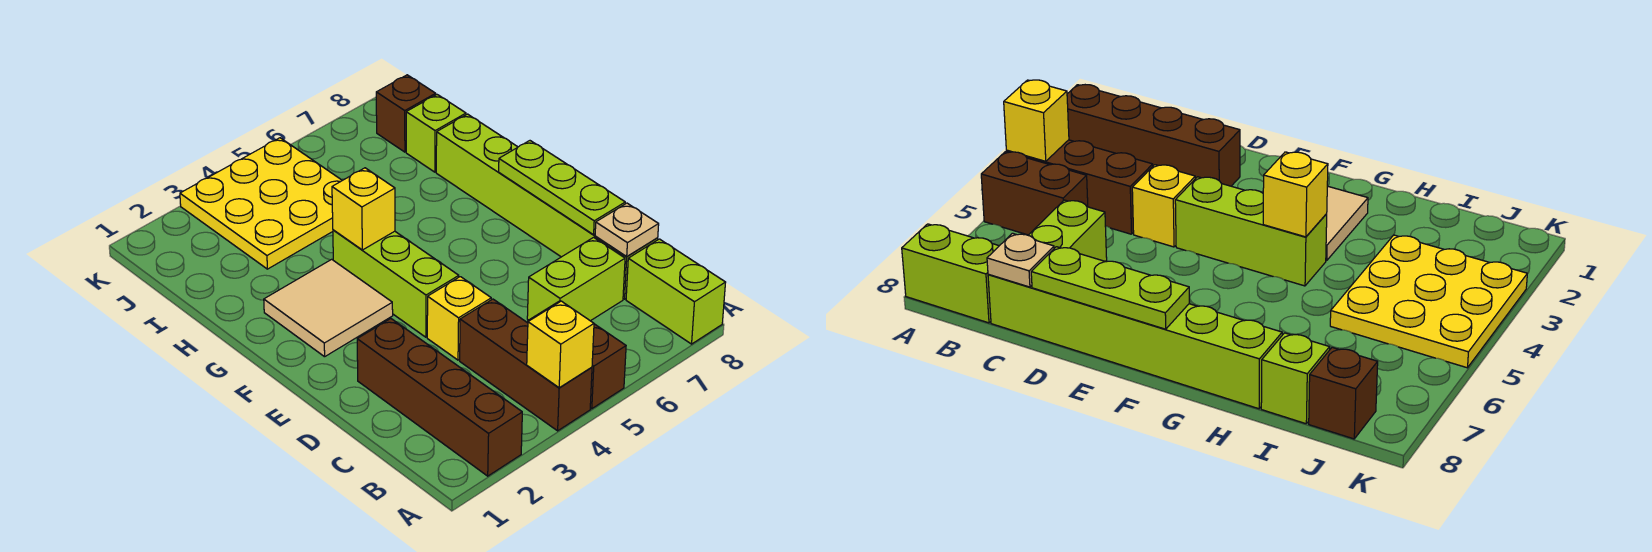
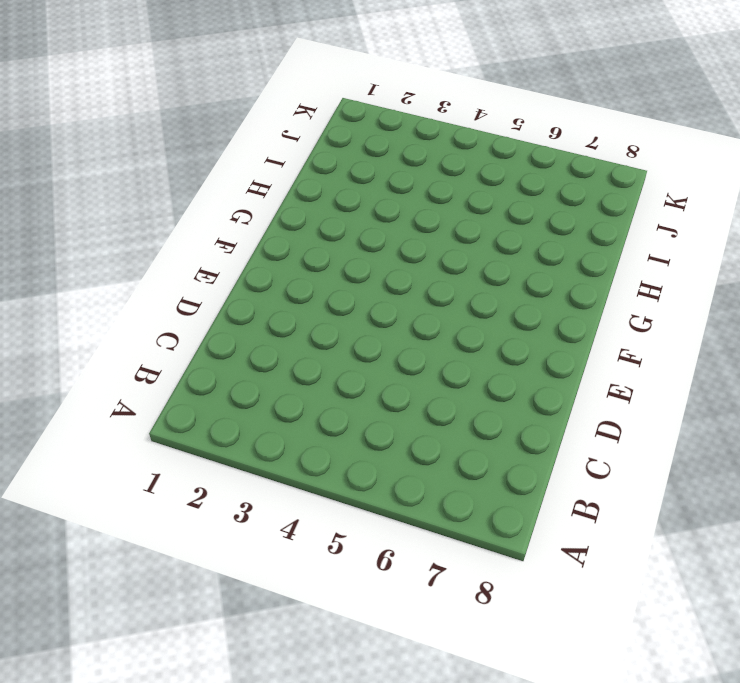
none -> brown 1x4 brick [357,319,522,476]
none -> brown 1x3 brick [460,299,592,431]
none -> brown 1x2 brick [528,301,626,409]

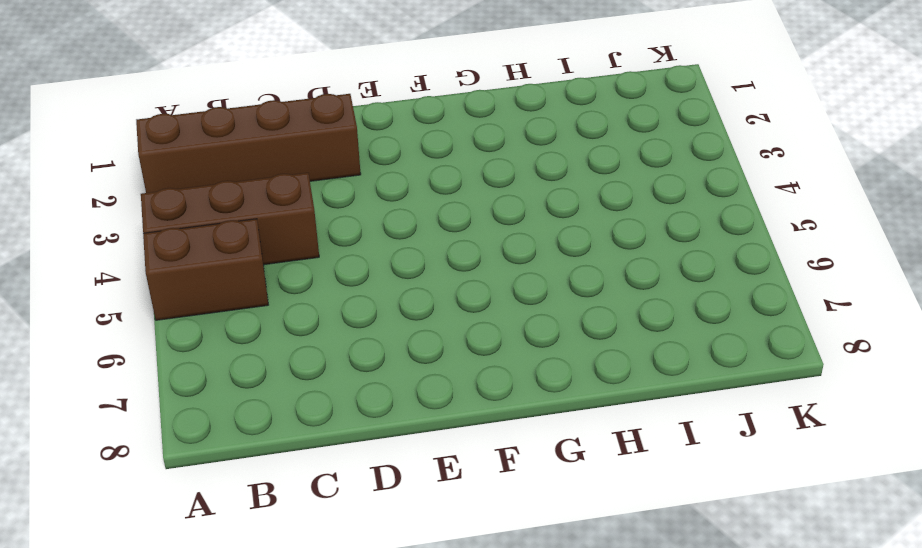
none -> lime 1x2 brick [626,239,726,344]
none -> lime 1x2 brick [527,237,625,321]
none -> lime 1x6 brick [436,114,658,299]

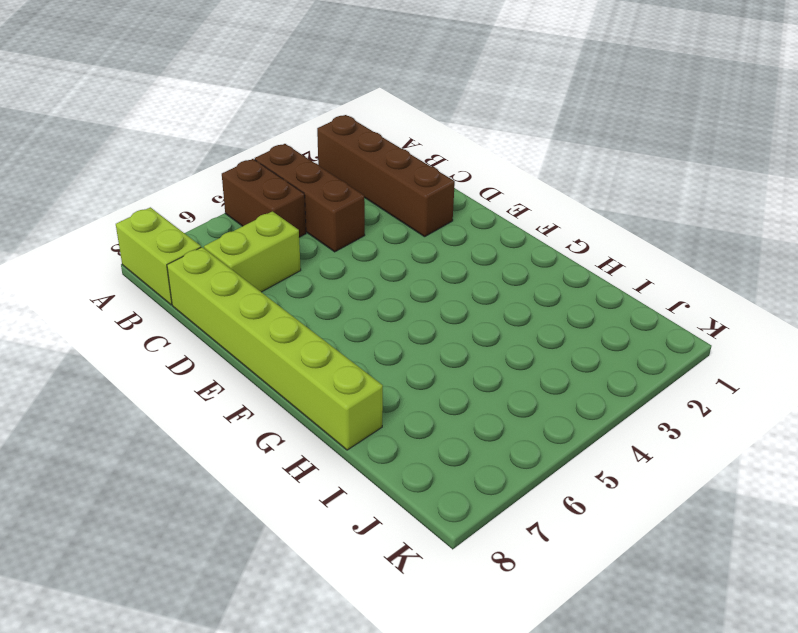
none -> yellow 1x1 brick [427,277,491,360]
none -> lime 1x3 brick [333,230,459,337]
none -> tan 2x2 tile [264,259,393,357]

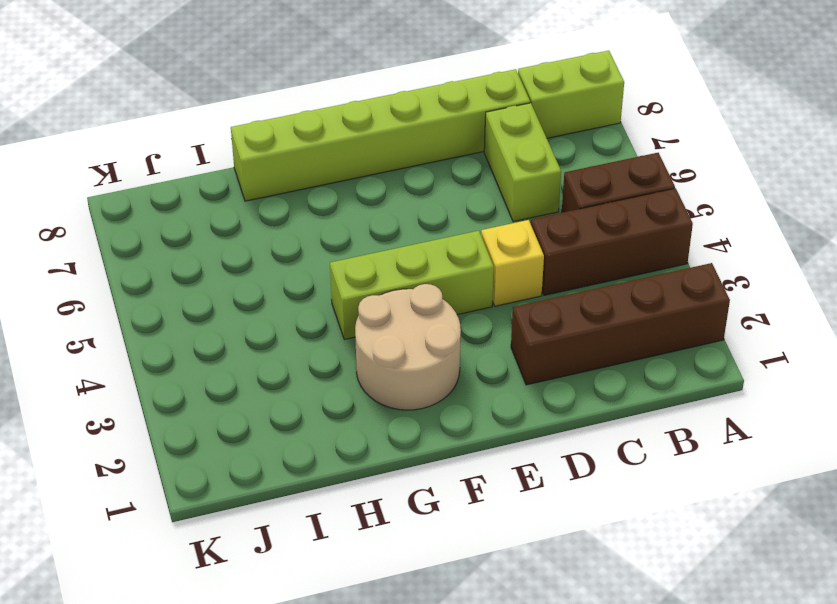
tan 2x2 round brick [355,284,461,410] -> tan 2x2 tile [264,259,393,357]
none -> yellow 3x3 plate [180,138,342,269]
none -> lime 1x1 brick [406,95,466,172]
none -> brown 1x1 brick [376,75,436,152]

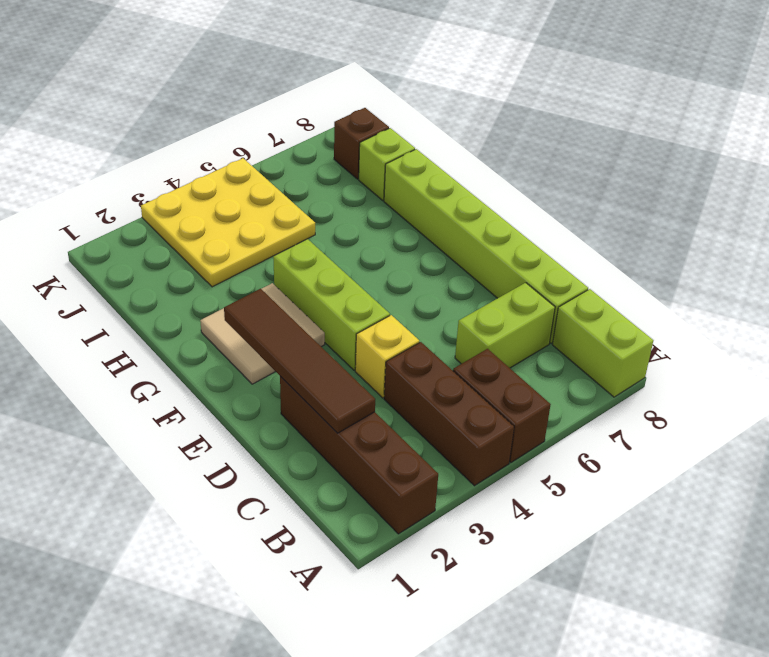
brown 1x4 tile [224,289,375,433] -> none
none -> yellow 1x1 brick [527,301,594,388]
none -> tan 1x1 plate [595,203,659,257]
none -> lime 1x3 plate [499,141,625,235]

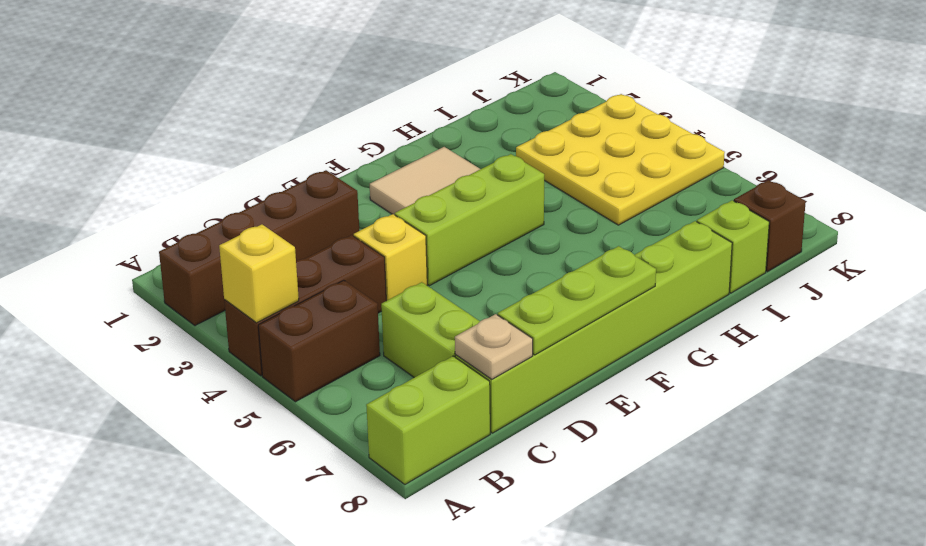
none -> yellow 1x1 brick [332,168,395,250]

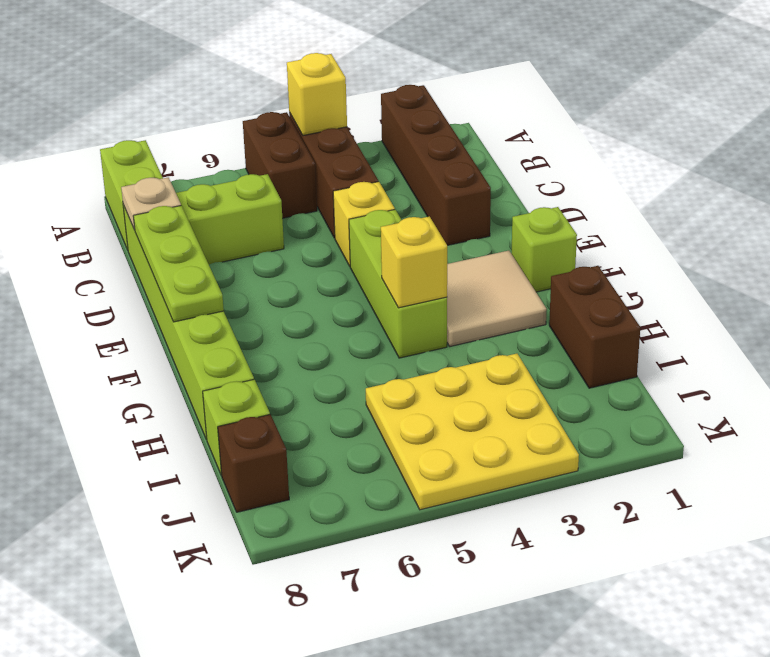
lime 1x1 brick [511,207,577,292] -> none
brown 1x2 brick [549,266,640,388] -> none

